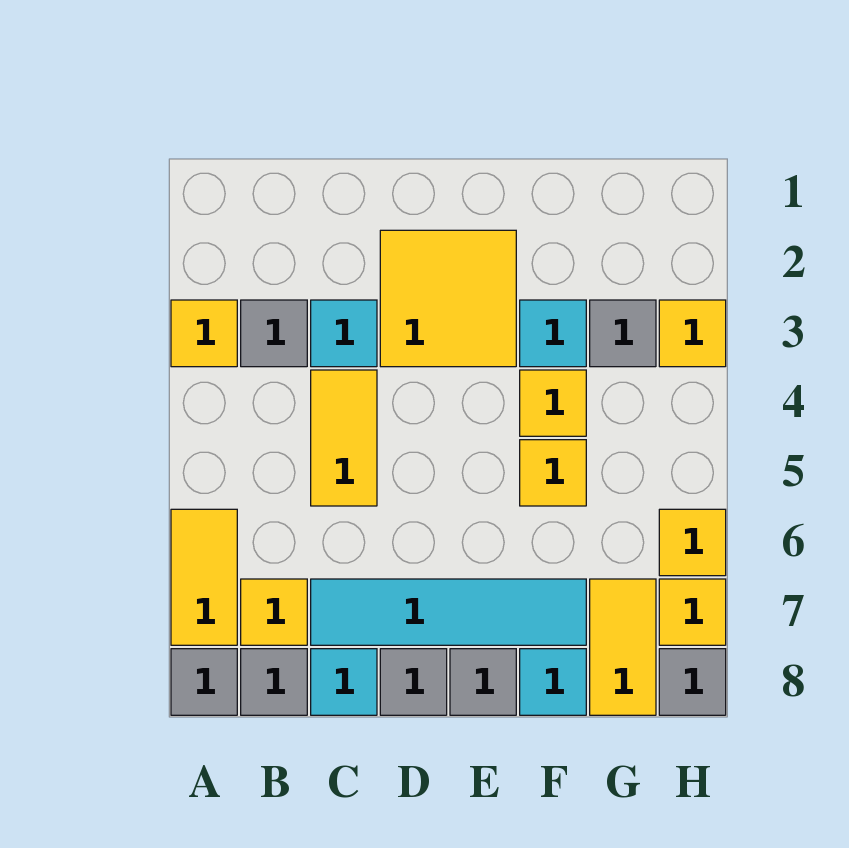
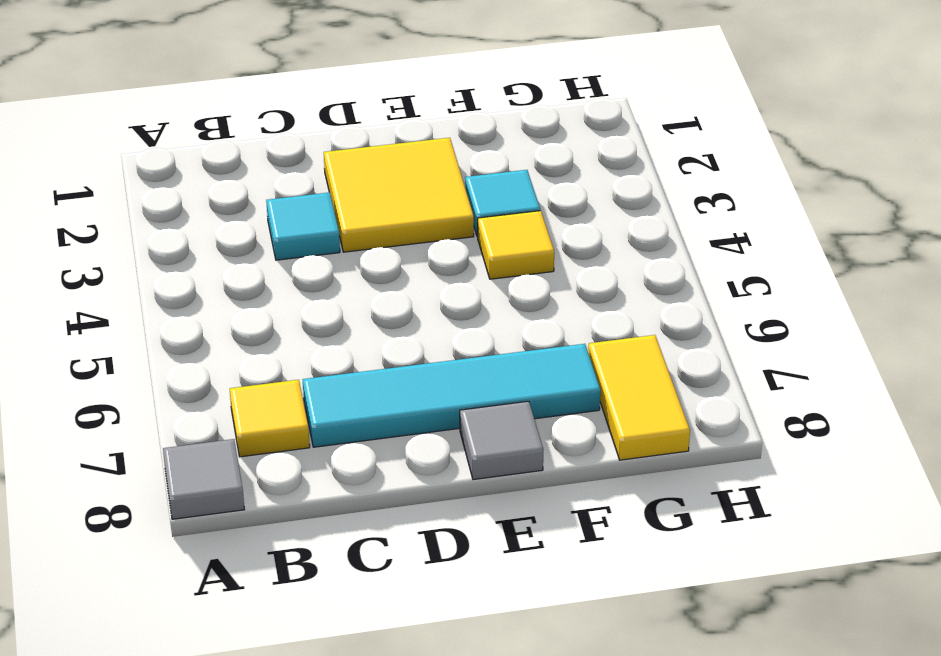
none -> yellow 1x1 tile [171,300,237,367]
none -> yellow 1x2 tile [171,509,237,645]
none -> grey 1x1 tile [241,300,307,367]

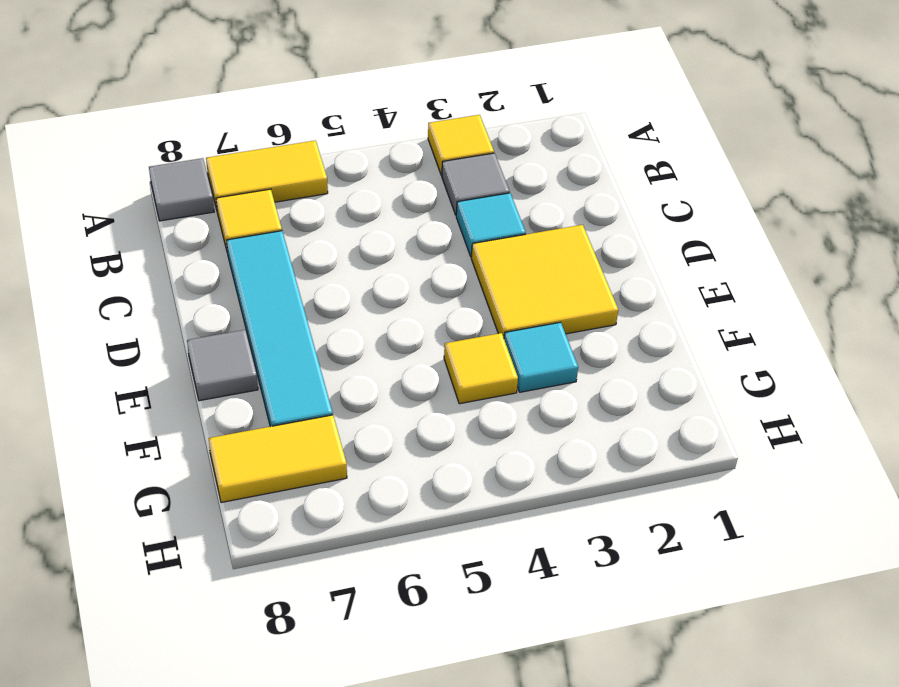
none -> grey 1x1 tile [241,649,307,715]
none -> yellow 1x2 tile [311,370,377,506]
none -> cyan 1x1 tile [311,649,377,715]

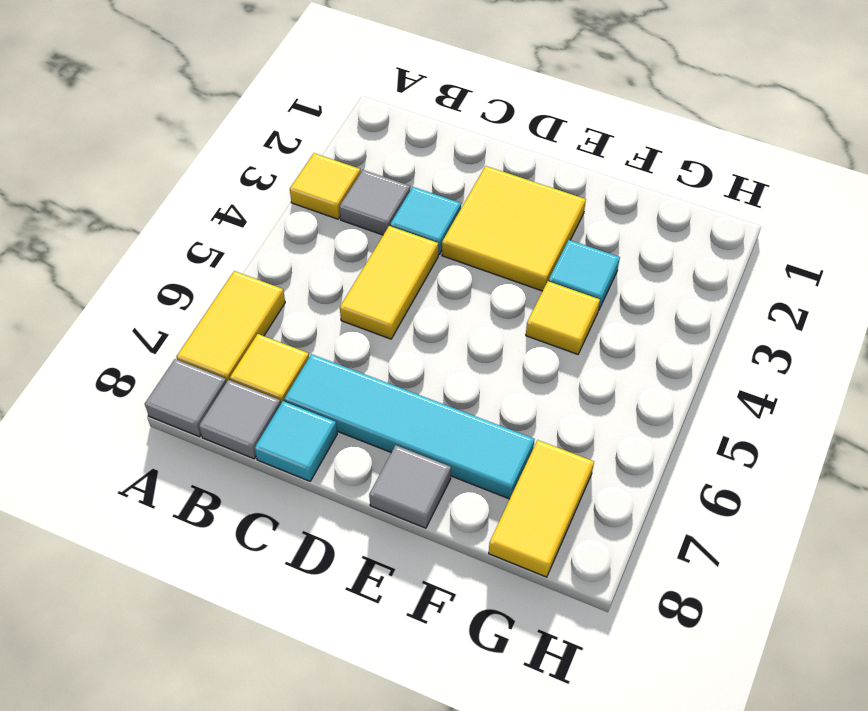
none -> grey 1x1 tile [380,649,447,715]
none -> yellow 1x1 tile [520,440,586,506]
none -> cyan 1x1 tile [520,649,586,715]

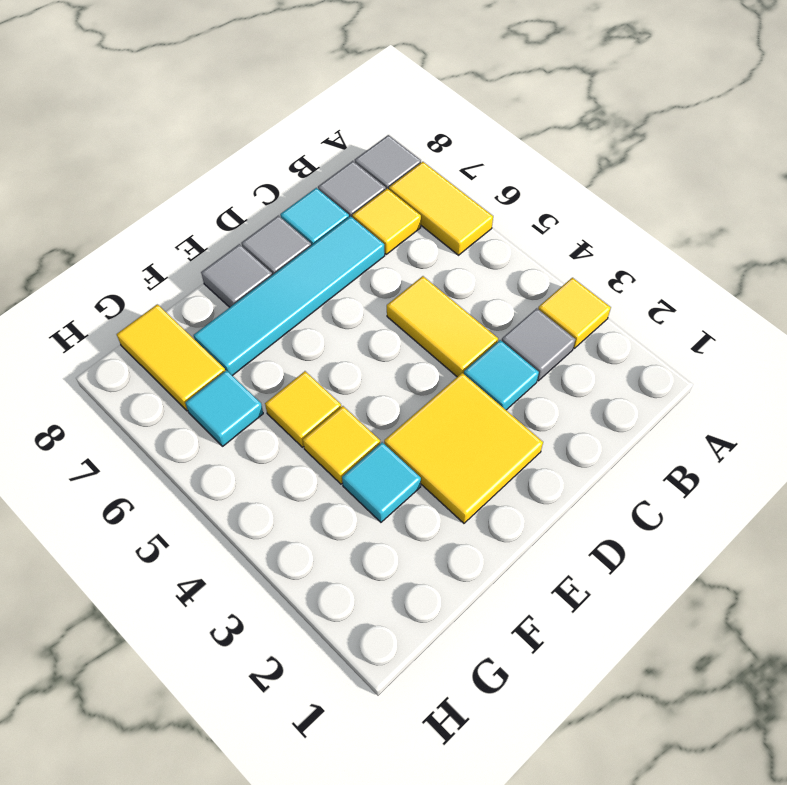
cyan 1x1 tile [185,370,263,446] -> cyan 1x1 tile moved to [520,649,586,715]
none -> grey 1x1 tile [590,300,656,367]
none -> yellow 1x1 tile [659,300,726,367]
none -> yellow 1x1 tile [659,509,726,576]

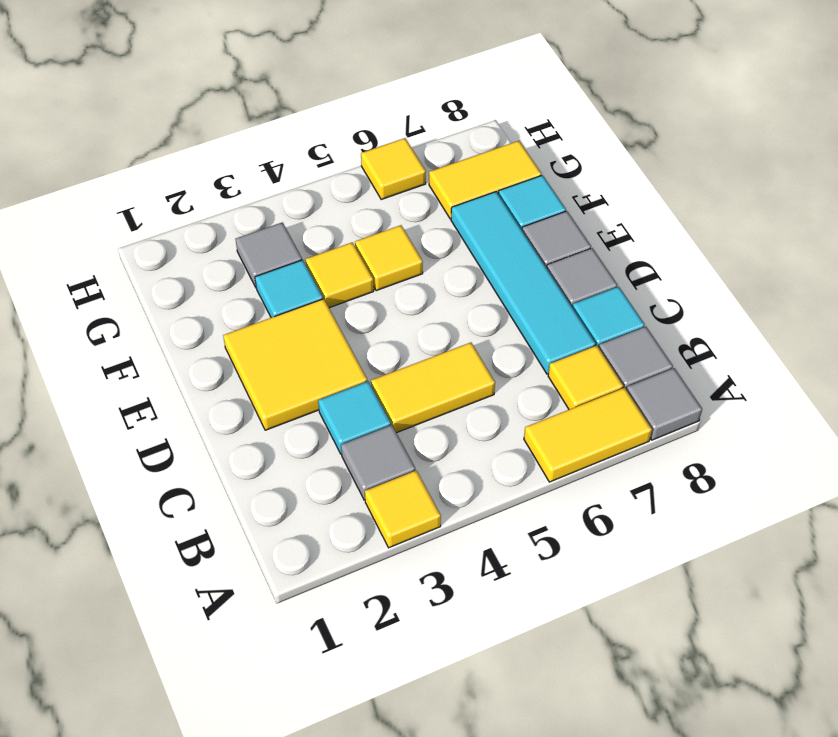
none -> yellow 1x1 tile [659,300,726,367]
none -> yellow 1x1 tile [659,579,726,645]
none -> grey 1x1 tile [659,649,726,715]

